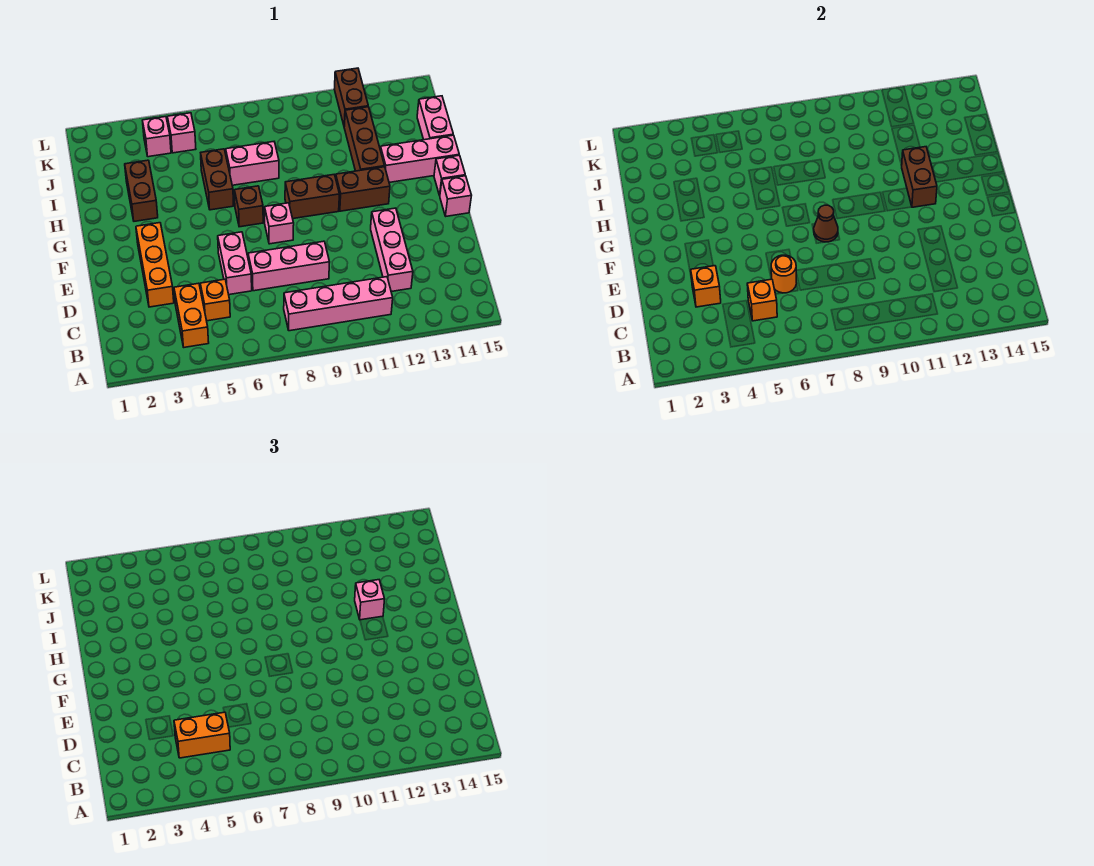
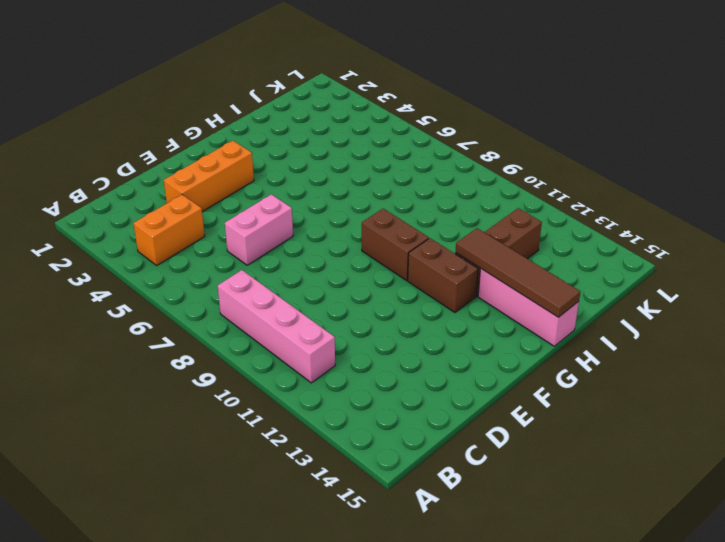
brown 1x4 tile [456,228,580,317] -> brown 1x2 brick [902,147,937,207]
none -> orange 1x1 brick [200,279,230,321]
none -> pink 1x3 brick [371,208,413,292]
none -> pink 1x3 brick [248,241,330,291]

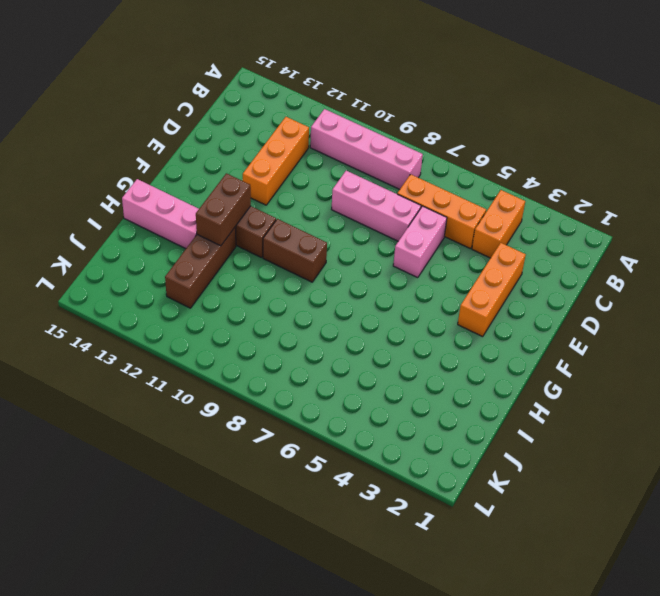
orange 1x3 brick [397,174,486,249] -> orange 1x1 brick [200,279,230,321]
orange 1x3 brick [242,117,309,205] -> pink 1x3 brick [371,208,413,292]
none -> pink 1x1 brick [265,203,294,244]
none -> pink 1x1 brick [440,176,472,216]
none -> brown 1x1 brick [234,186,263,227]

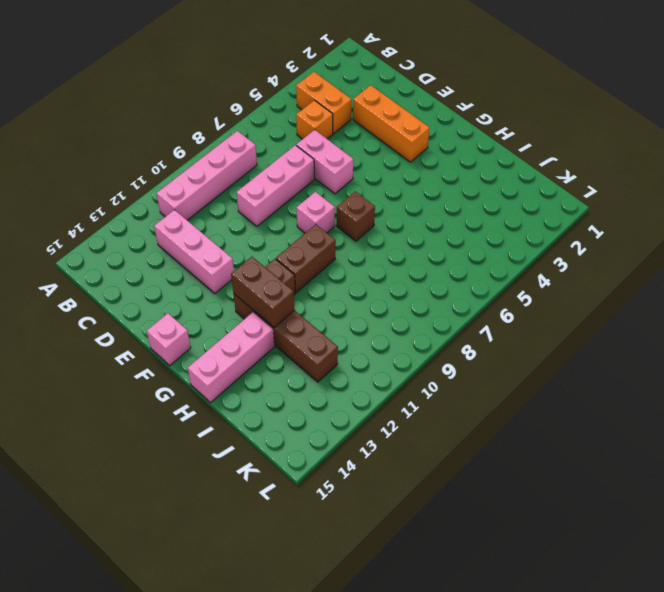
none -> pink 1x1 brick [434,155,465,196]
none -> brown 1x2 brick [125,160,158,221]
none -> brown 1x2 brick [201,149,233,210]

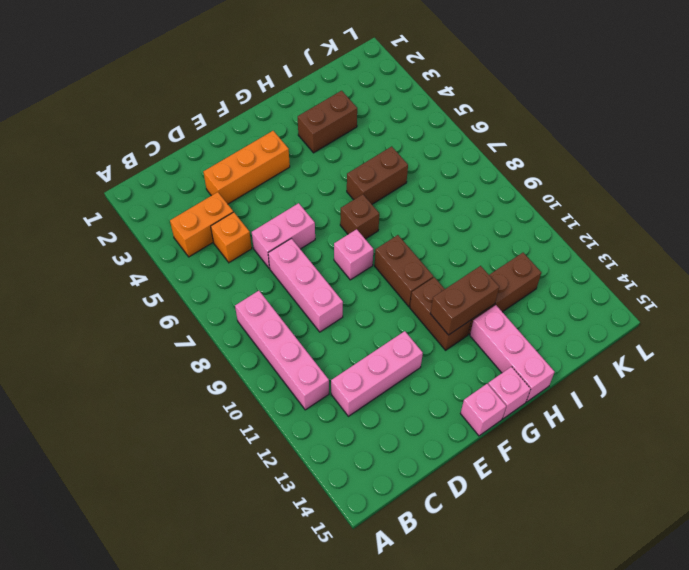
none -> pink 1x2 brick [226,142,279,185]
none -> pink 1x2 brick [417,96,453,140]
none -> pink 1x1 brick [142,117,171,157]

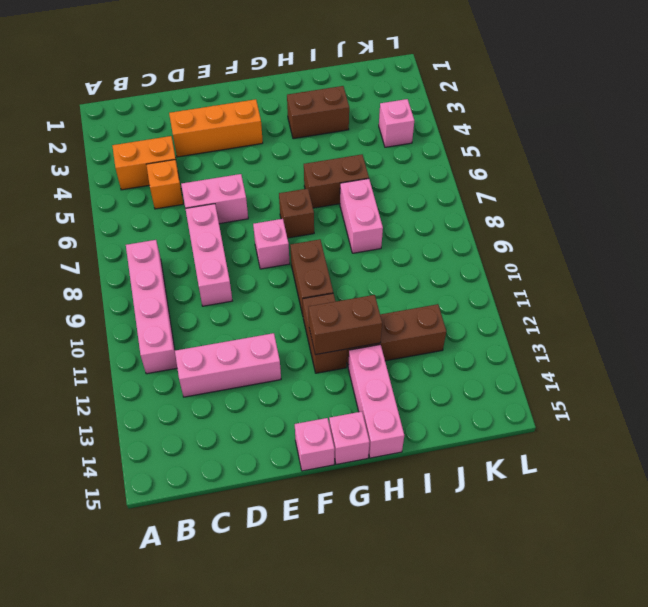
none -> pink 1x2 brick [417,96,453,140]
none -> pink 1x1 brick [167,113,196,153]
none -> brown 1x2 brick [334,68,368,126]

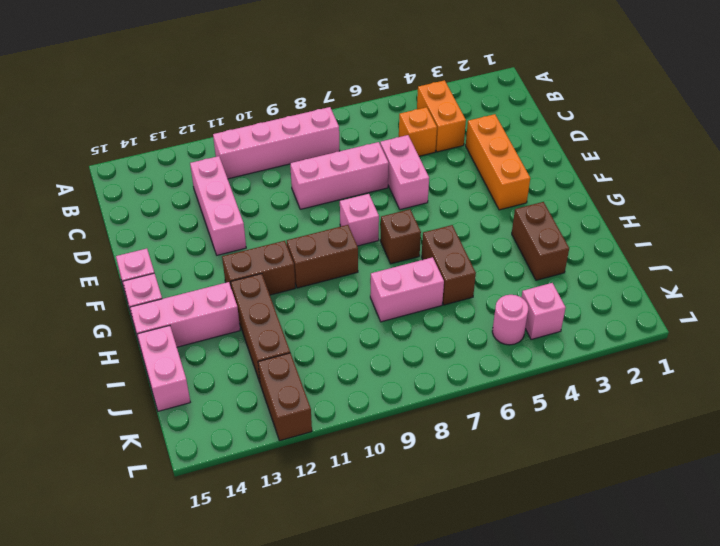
pink 1x1 round brick [492,295,528,345] -> pink 1x1 brick [167,113,196,153]
none -> orange 1x1 brick [747,279,777,321]
none -> orange 1x1 brick [691,266,721,307]
none -> orange 1x1 round brick [771,255,797,293]

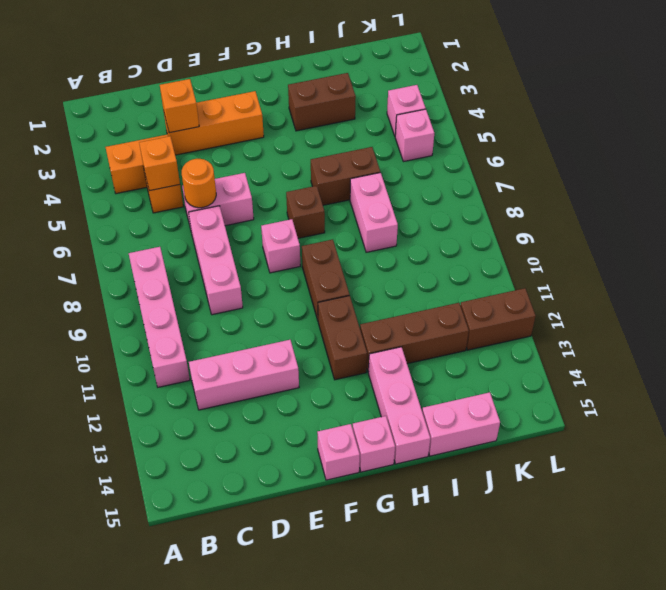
none -> brown 1x1 cone [814,205,838,242]
none -> brown 1x2 brick [902,147,937,207]
none -> orange 1x2 brick [174,712,230,758]

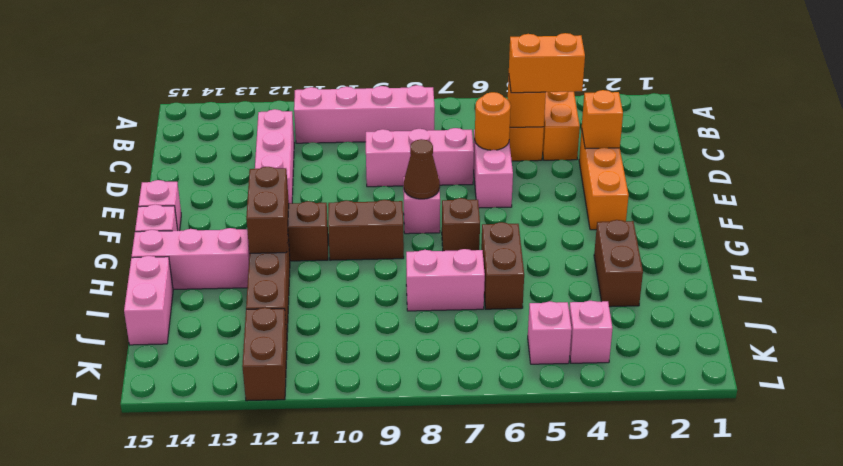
none -> pink 1x1 brick [355,580,385,620]

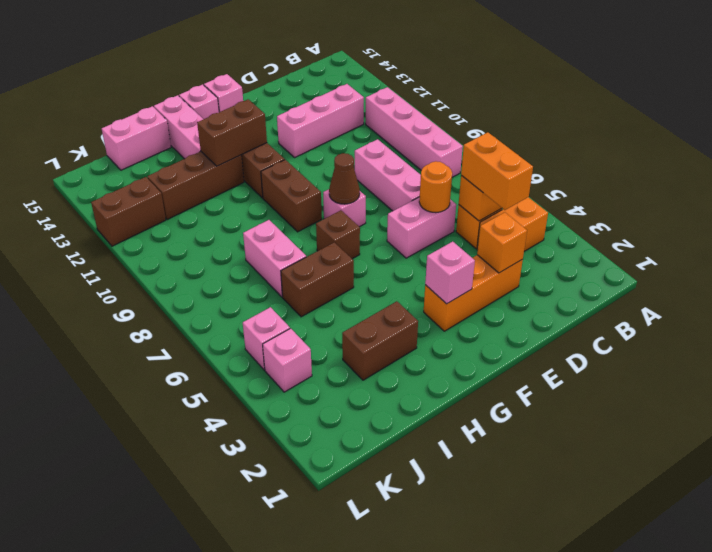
pink 1x1 brick [425,241,475,304] -> pink 1x1 brick moved to [355,580,385,620]

